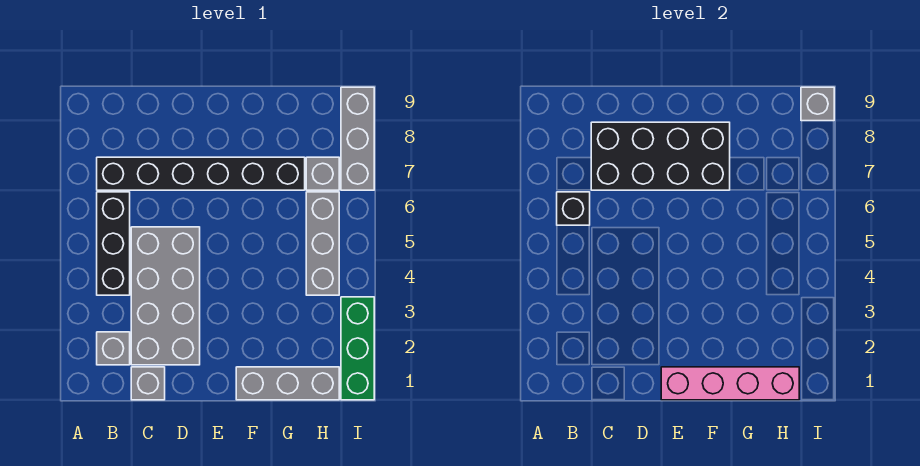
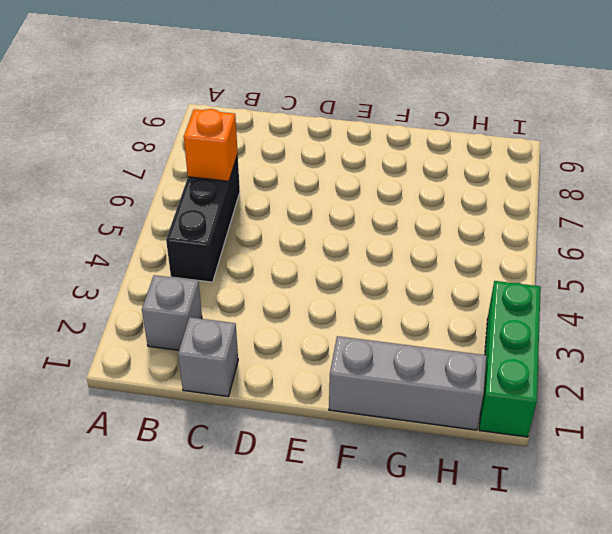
orange 1x1 brick [184,109,238,181] -> black 1x1 brick [557,192,590,225]
none -> black 1x6 brick [97,157,305,190]
none -> grey 2x4 brick [131,227,200,365]
none -> grey 1x3 brick [306,192,339,295]

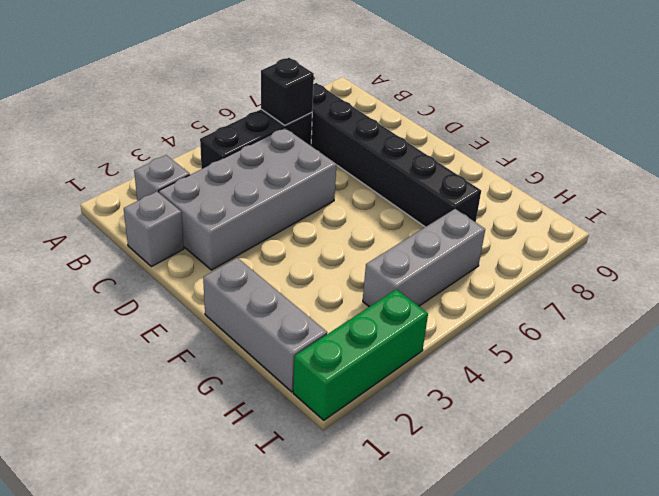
none -> grey 1x1 brick [306,157,339,190]
none -> grey 1x3 brick [341,87,374,190]
none -> black 2x4 brick [591,122,730,190]

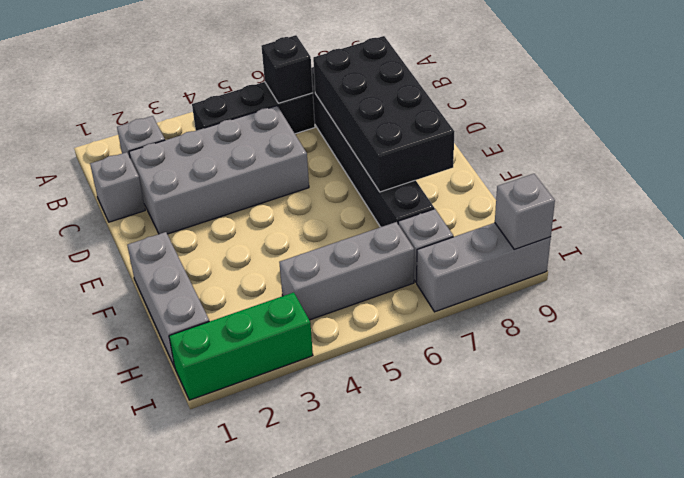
none -> pink 1x4 brick [661,367,799,400]

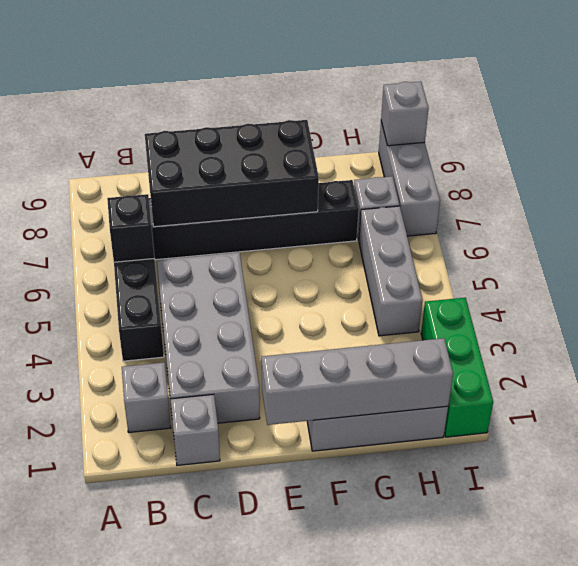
grey 1x4 brick [262,338,453,425] -> pink 1x4 brick [661,367,799,400]

